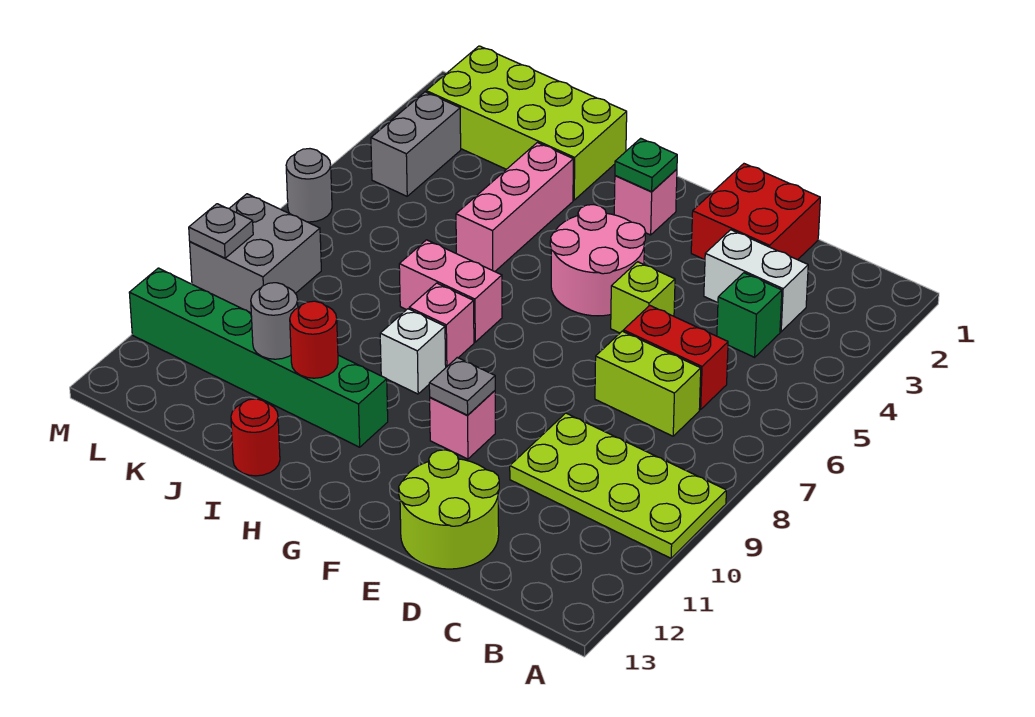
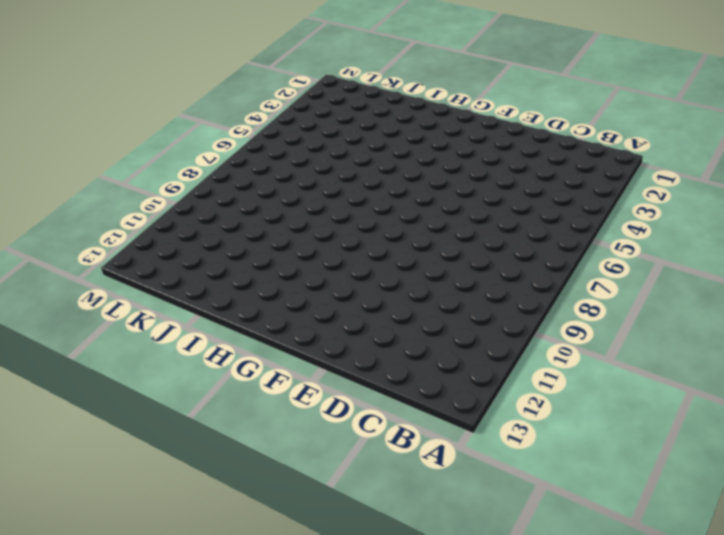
none -> lime 2x4 plate [510,413,726,558]
none -> white 1x2 brick [704,230,808,332]
none -> green 1x1 brick [717,273,782,357]

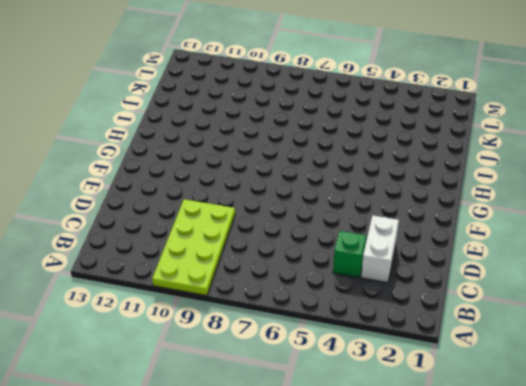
none -> red 1x2 brick [623,306,728,410]
none -> lime 1x2 brick [595,331,701,436]
none -> red 2x2 brick [691,164,820,260]

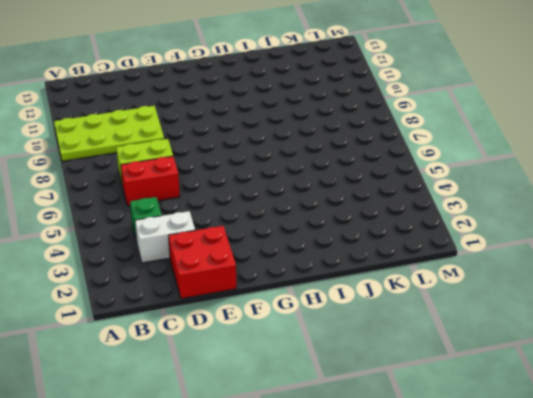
none -> lime 2x2 round brick [399,450,499,569]
none -> lime 1x1 brick [611,262,675,333]
none -> pink 2x2 round brick [550,205,646,316]

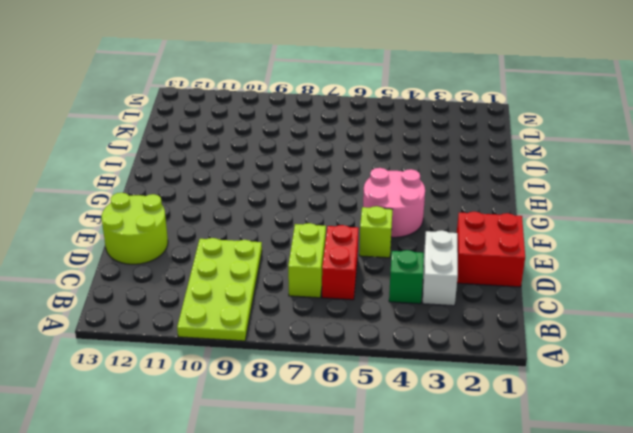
none -> pink 1x1 brick [430,391,495,459]
none -> pink 1x1 brick [614,169,677,235]
none -> pink 1x2 brick [399,240,502,342]

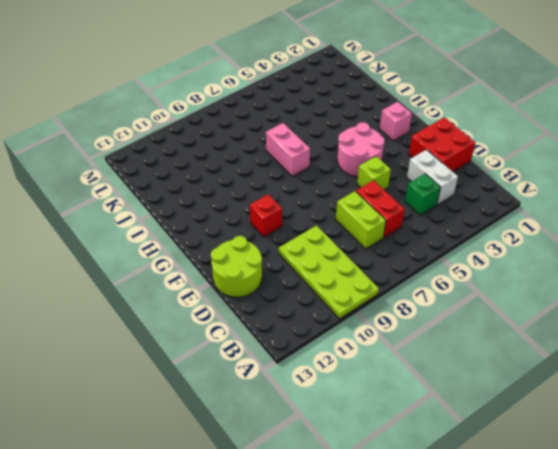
red 1x1 brick [250,194,282,237] -> pink 1x1 brick [430,391,495,459]
none -> pink 1x1 brick [409,283,474,367]
none -> white 1x1 brick [380,309,446,394]
none -> green 1x6 brick [129,268,388,447]

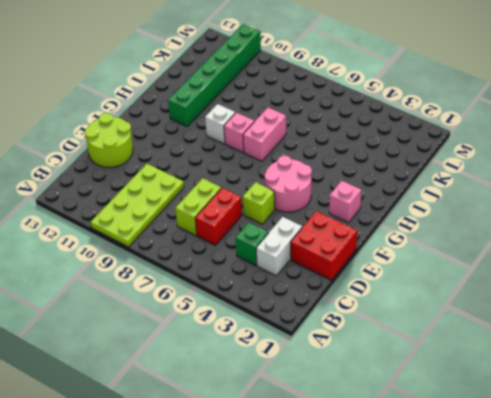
none -> pink 1x1 brick [430,391,495,459]
none -> lime 2x4 brick [426,46,627,200]
none -> pink 1x3 brick [456,143,573,272]

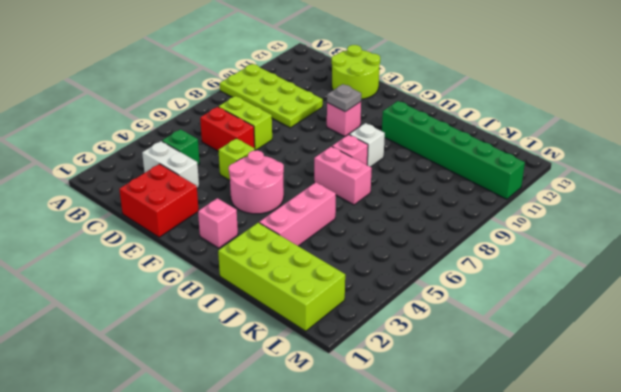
none -> red 1x1 round brick [231,399,280,476]
none -> grey 1x2 brick [371,92,461,196]
none -> grey 2x2 brick [190,194,321,313]

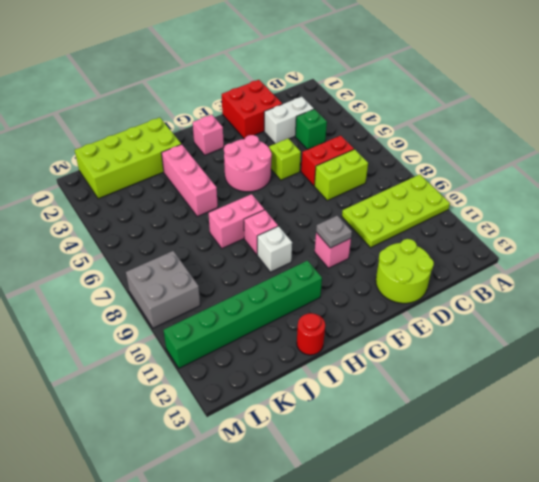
none -> grey 1x2 brick [371,92,461,196]
none -> grey 1x1 round brick [286,149,332,222]
none -> green 1x1 plate [615,138,677,192]

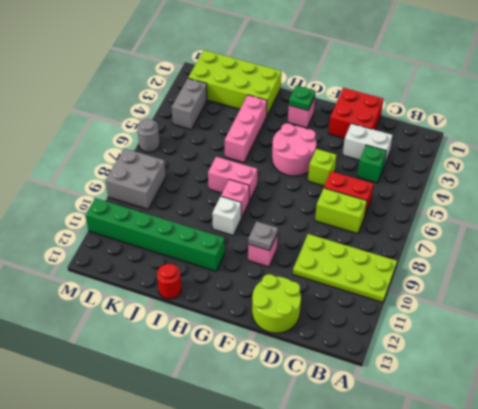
none -> red 1x1 round brick [290,301,338,378]
none -> grey 1x1 round brick [251,283,298,359]
none -> grey 1x1 plate [189,204,253,258]

